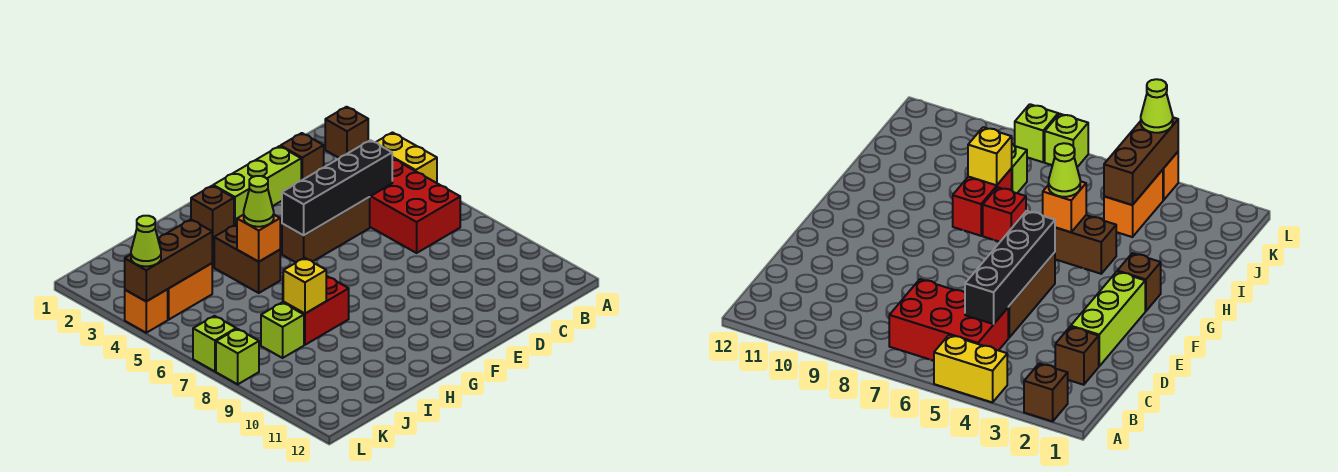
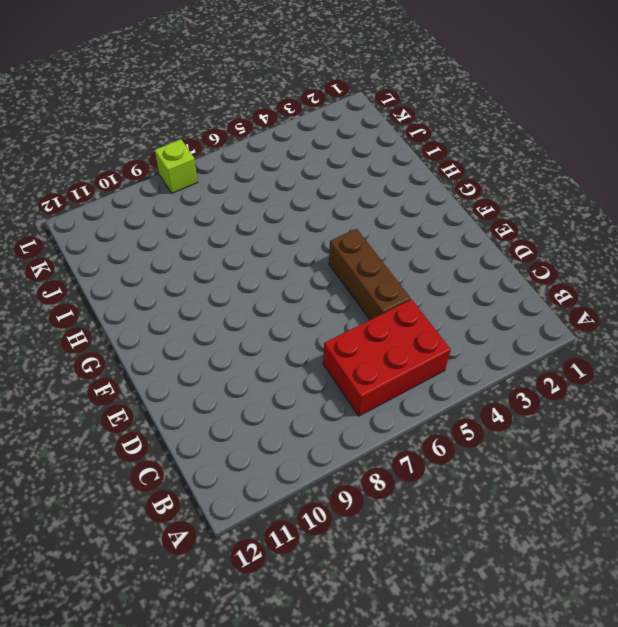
none -> brown 1x1 brick [325,107,368,158]
none -> yellow 1x2 brick [376,133,437,183]
none -> brown 1x1 brick [281,133,324,180]

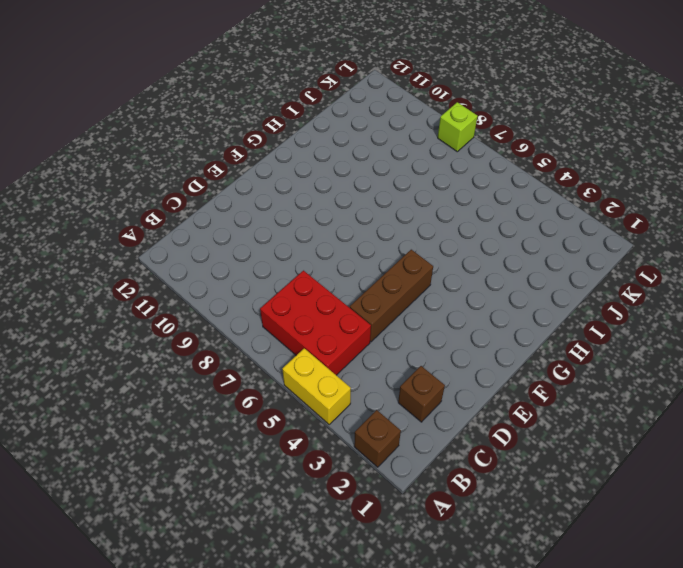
none -> lime 1x3 brick [213,146,301,225]
none -> brown 1x1 brick [191,186,234,241]
none -> brown 1x2 brick [214,225,280,293]

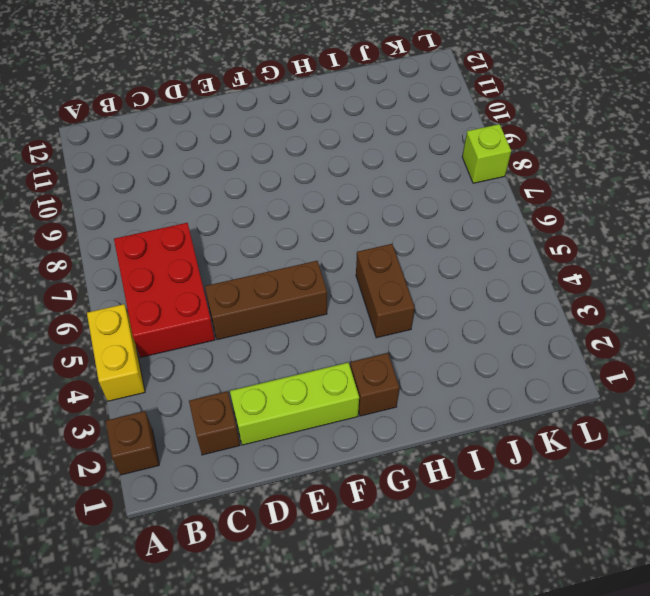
none -> red 1x1 brick [983,187,1026,242]
none -> red 1x2 brick [283,276,349,345]
none -> orange 1x2 brick [167,263,212,320]

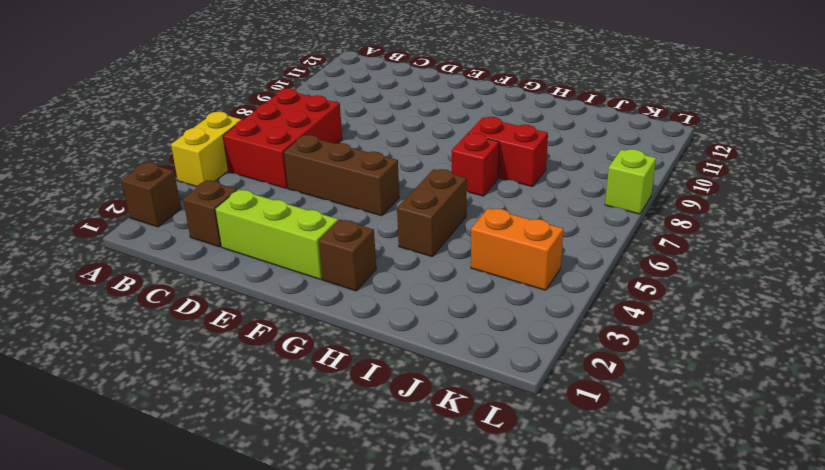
none -> lime 1x1 brick [261,302,304,358]
none -> orange 1x1 brick [125,290,168,333]
none -> lime 1x1 brick [193,316,236,371]

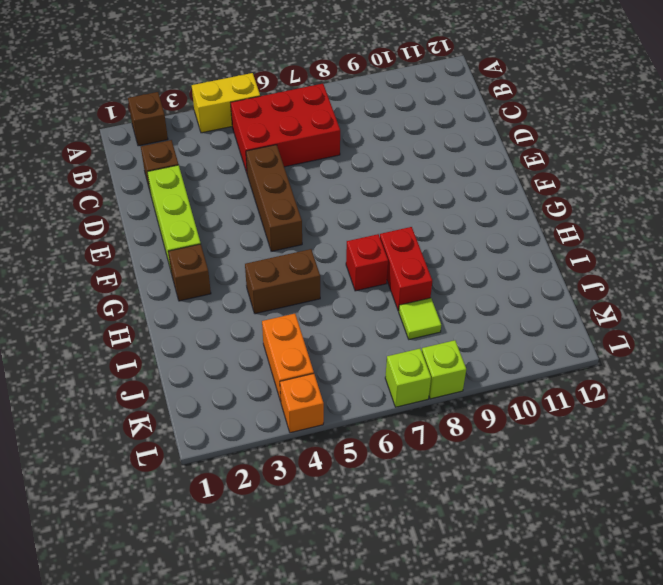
lime 1x1 tile [399,298,441,339] -> lime 1x1 brick [261,302,304,358]
none -> black 1x4 brick [282,140,392,235]
none -> orange 1x1 brick [237,215,280,262]
none -> yellow 1x1 brick [283,258,326,314]

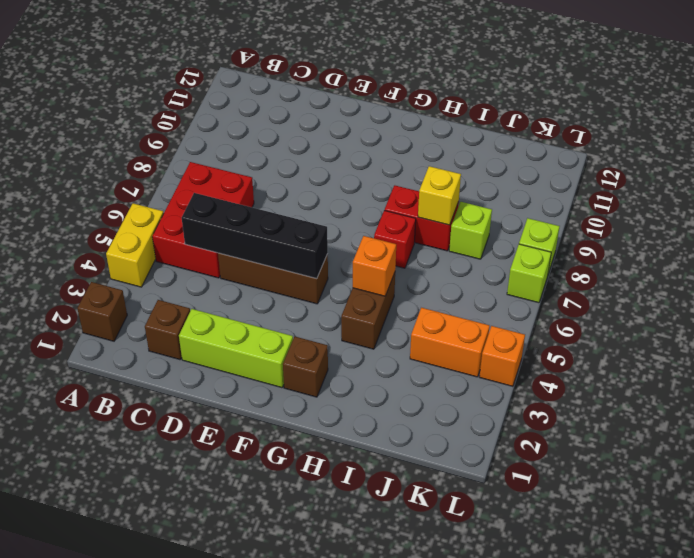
none -> brown 1x3 brick [125,219,212,301]
none -> lime 1x1 cone [244,176,274,227]
none -> lime 1x1 cone [131,216,161,266]

